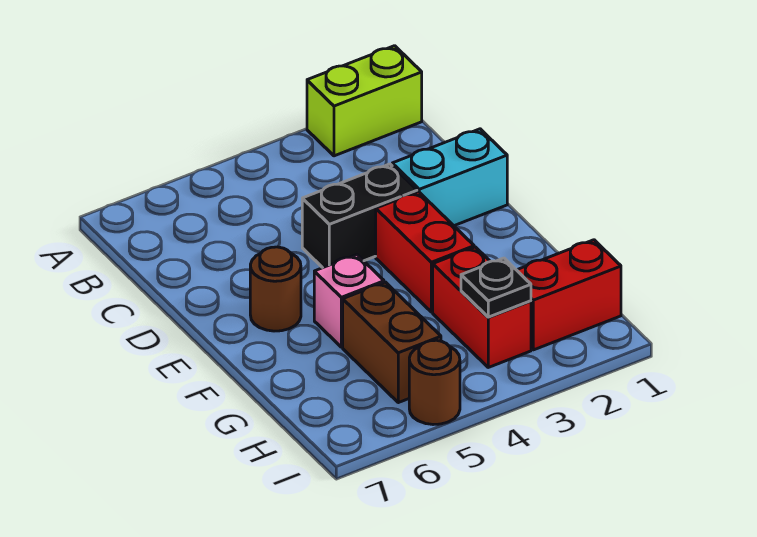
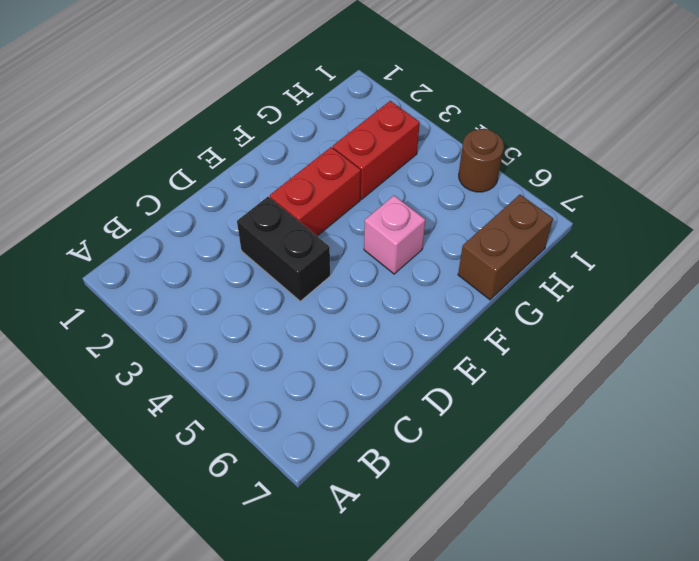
brown 1x2 brick [458,195,553,300] -> brown 1x2 brick moved to [343,282,441,403]
none -> lime 1x2 brick [307,46,422,156]
none -> cyan 1x2 brick [392,129,507,226]

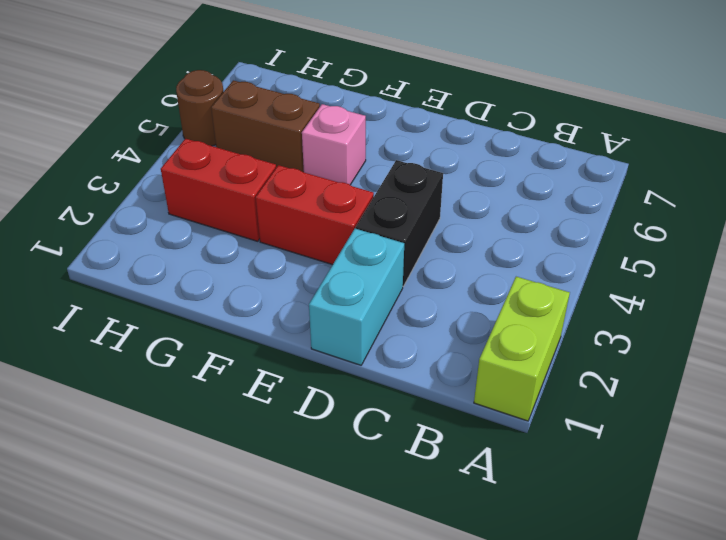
none -> brown 1x1 round brick [250,247,301,331]
none -> red 1x2 brick [517,240,621,350]

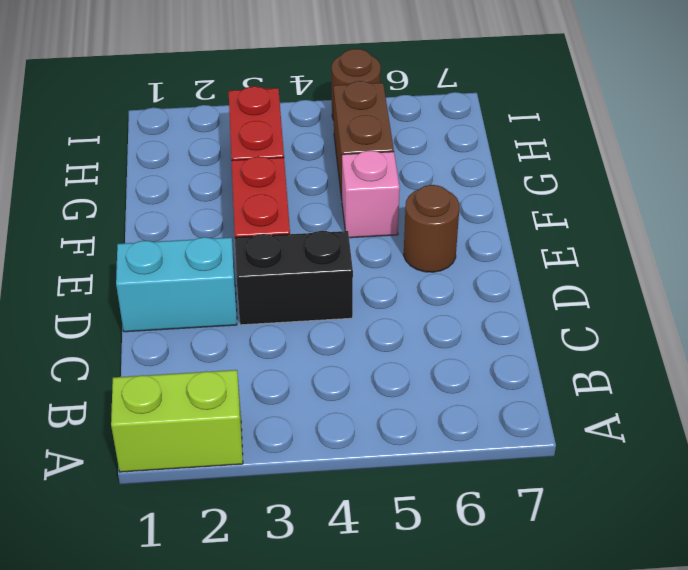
none -> red 1x2 brick [517,240,621,350]
none -> black 1x1 plate [461,258,531,317]

